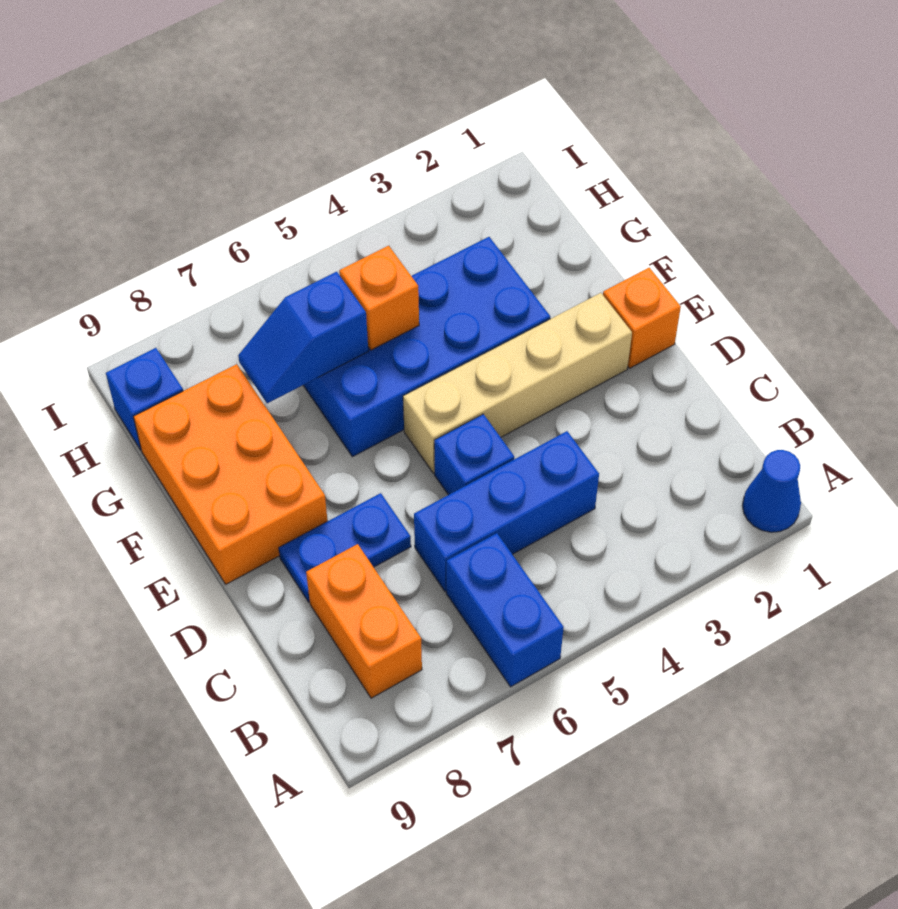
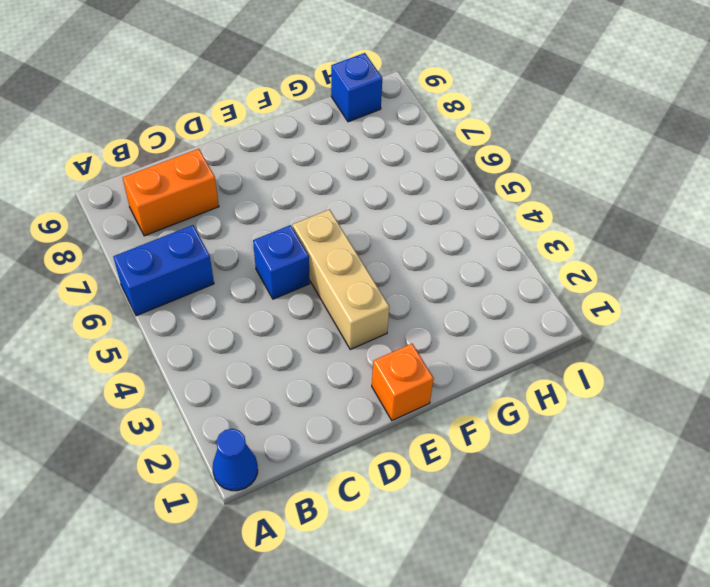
tan 1x3 brick [293,210,389,349] -> tan 1x4 brick [403,293,632,473]
none -> blue 1x3 brick [414,431,599,591]
none -> blue 1x2 plate [279,493,411,602]
none -> orange 2x3 brick [133,364,328,584]

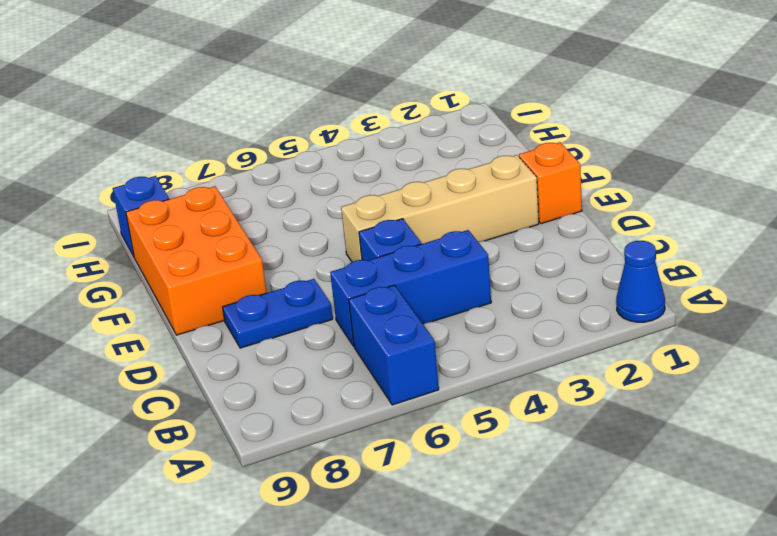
none -> orange 1x2 brick [306,544,422,698]
none -> blue 2x4 brick [303,237,550,457]
none -> orange 1x1 brick [339,246,419,350]

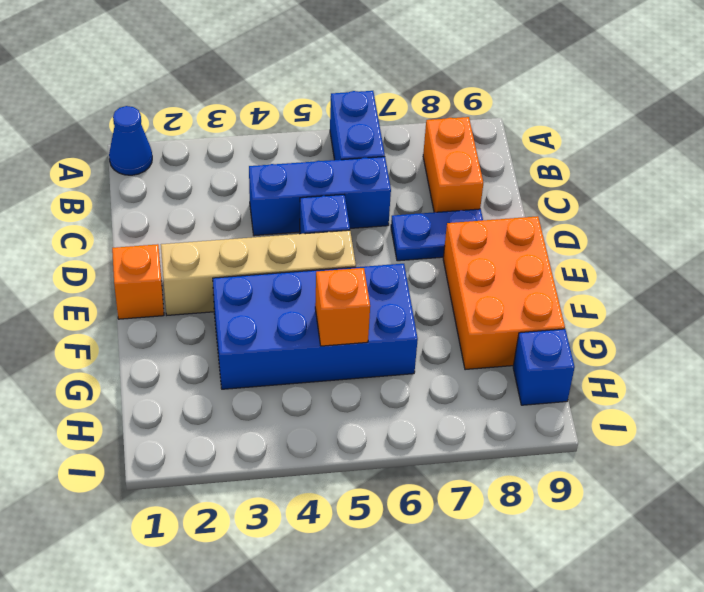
none -> blue 1x2 slope [238,272,368,403]

